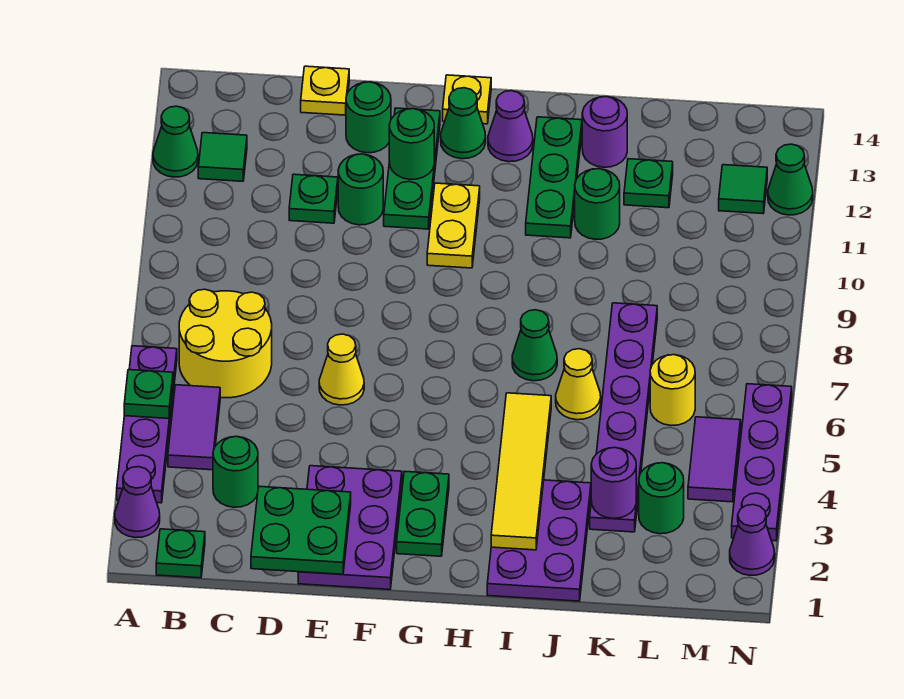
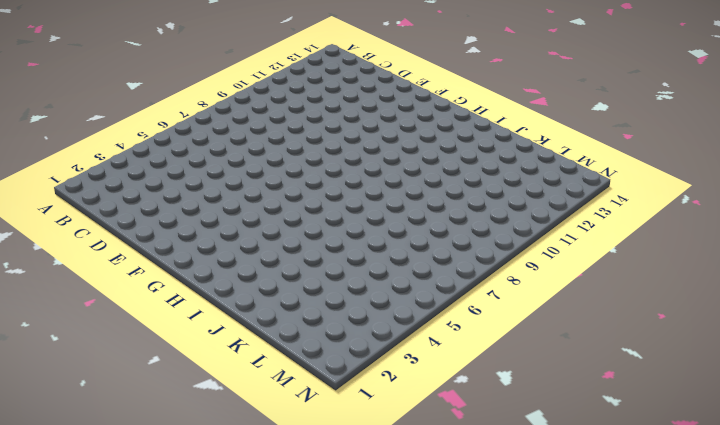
none -> purple 1x1 cone [115,467,160,538]
none -> purple 1x4 plate [117,346,177,503]
none -> green 1x1 cone [153,106,198,177]
none -> green 1x1 plate [156,529,205,578]

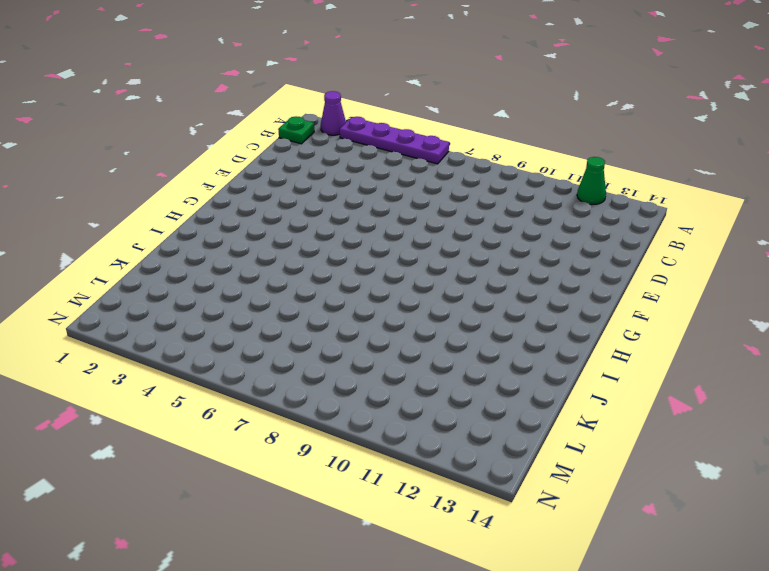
none -> purple 1x2 tile [168,385,220,470]
none -> yellow 2x2 round brick [179,289,272,398]
none -> green 1x1 tile [198,133,247,181]
none -> green 1x1 round brick [213,436,258,507]

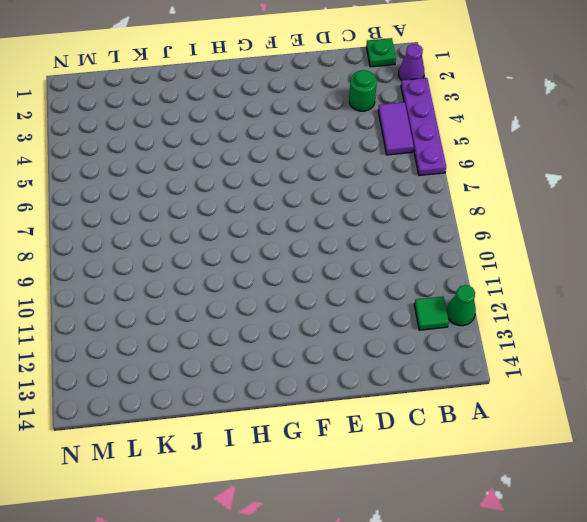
none -> yellow 2x2 round brick [179,289,272,398]
none -> green 1x1 plate [289,174,338,223]
none -> yellow 1x1 plate [301,66,349,115]
none -> purple 2x3 plate [298,466,402,590]

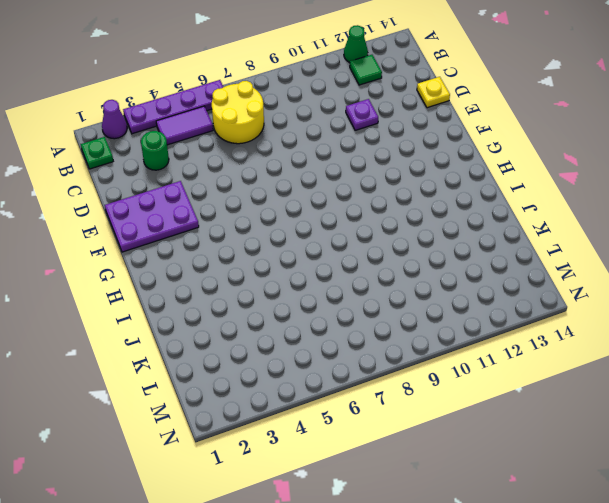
purple 1x1 plate [346,99,378,130] -> green 1x1 plate [289,174,338,223]
none -> yellow 1x1 cone [319,334,364,405]
none -> green 1x1 round brick [338,154,383,225]
none -> green 1x1 round brick [346,82,391,153]
none -> green 1x3 plate [384,108,440,229]

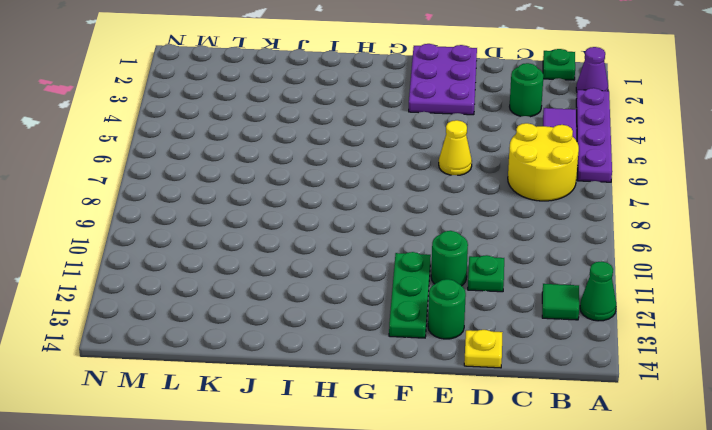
none -> green 1x2 plate [397,471,449,556]
none -> yellow 1x2 plate [427,183,480,268]
none -> green 1x1 cone [441,88,486,159]
none -> yellow 1x1 plate [443,75,491,124]

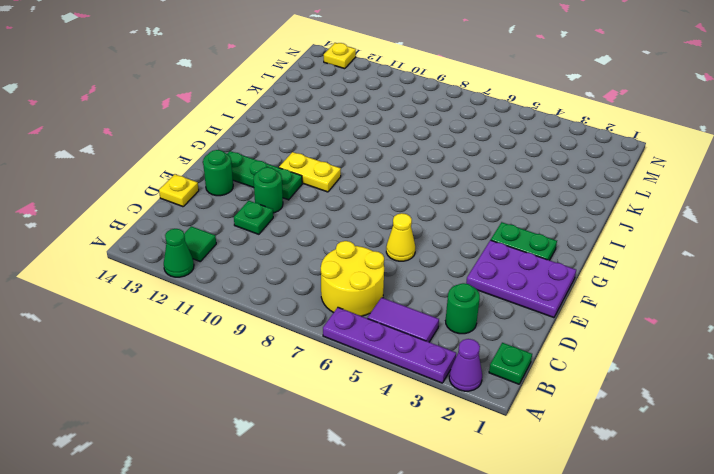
yellow 1x1 plate [324,43,356,69] -> yellow 1x1 plate moved to [443,75,491,124]
none -> green 1x1 cone [441,88,486,159]
none -> purple 1x1 cone [488,91,533,162]
none -> purple 2x3 plate [487,480,591,601]
none -> green 1x1 cone [512,310,557,381]

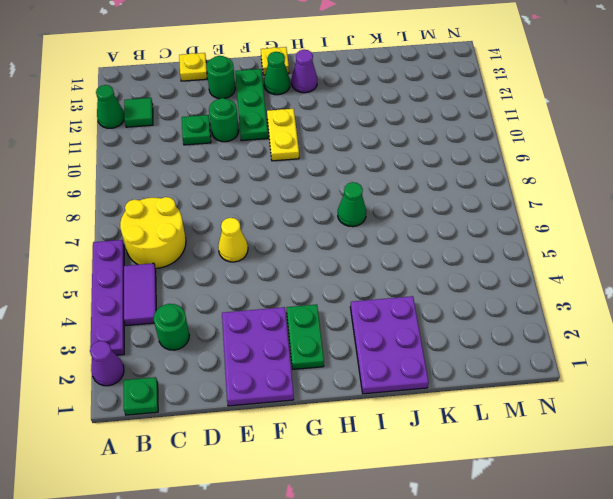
none -> green 1x3 plate [526,117,582,238]
none -> yellow 1x1 cone [556,349,601,420]
none -> green 1x1 round brick [575,169,620,239]
none -> purple 1x1 round brick [582,97,627,167]

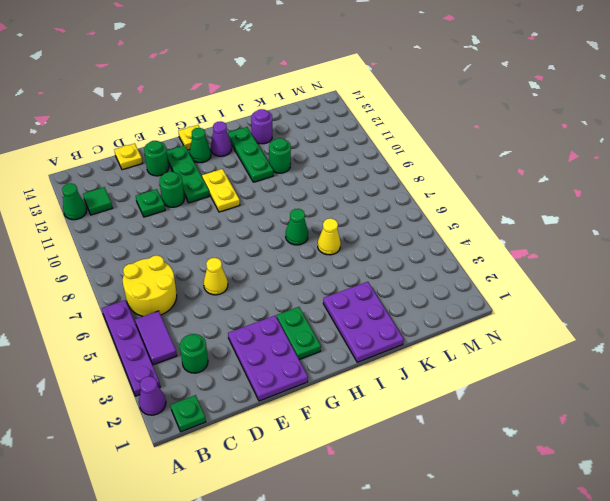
none -> purple 1x6 plate [590,303,657,532]
none -> green 1x1 plate [624,159,673,208]
none -> green 1x1 round brick [639,463,684,534]
none -> yellow 1x1 round brick [650,355,695,425]

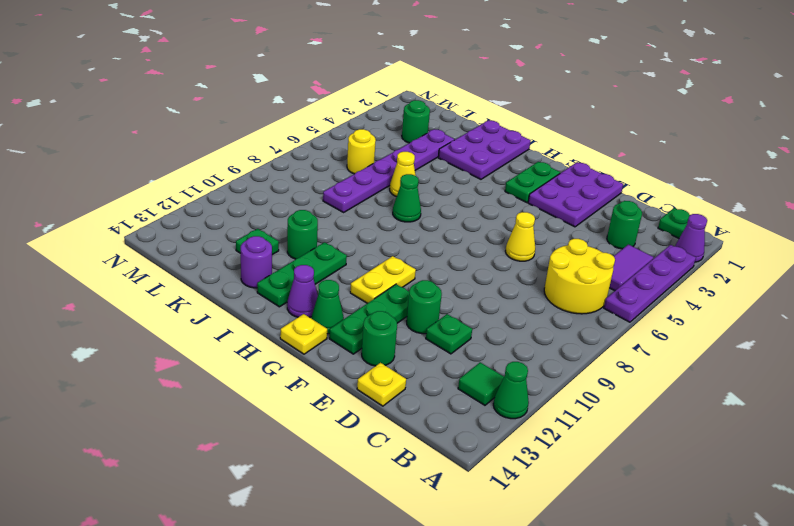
none -> purple 1x2 tile [688,417,741,502]
none -> green 1x1 tile [719,165,767,214]
none -> purple 1x1 cone [730,505,775,575]
none -> purple 1x4 plate [732,384,792,541]

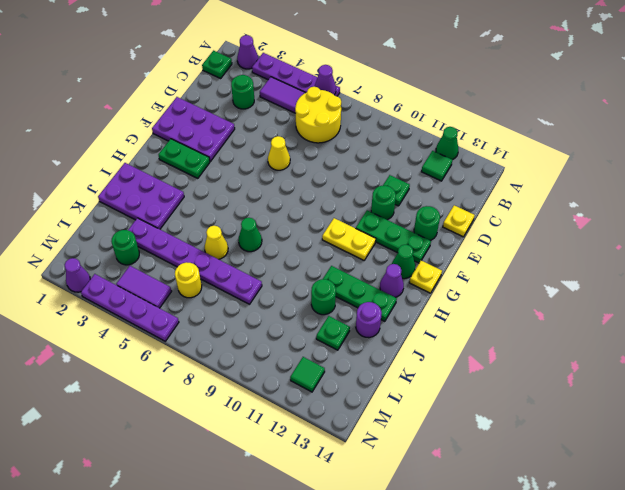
purple 1x1 cone [315,65,336,95] -> none
none -> green 1x1 cone [768,144,813,215]
none -> green 1x1 plate [124,370,173,419]
none -> green 2x2 plate [251,486,351,574]
none -> green 1x1 round brick [389,109,434,179]

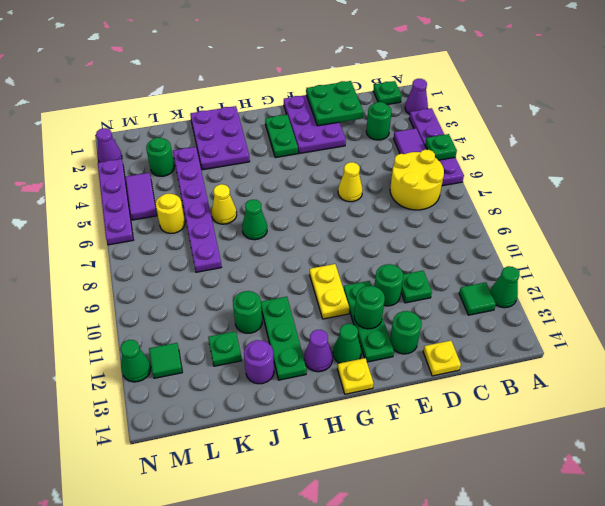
none -> yellow 1x4 tile [491,393,551,550]
none -> purple 1x1 round brick [591,448,636,518]

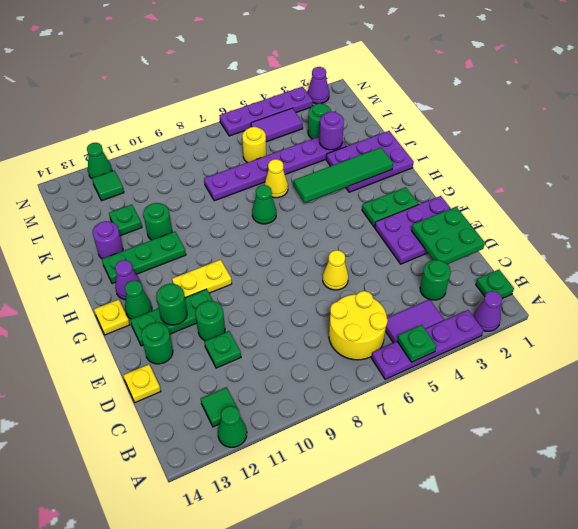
green 1x4 tile [294,148,393,203] -> yellow 1x4 tile [491,393,551,550]

